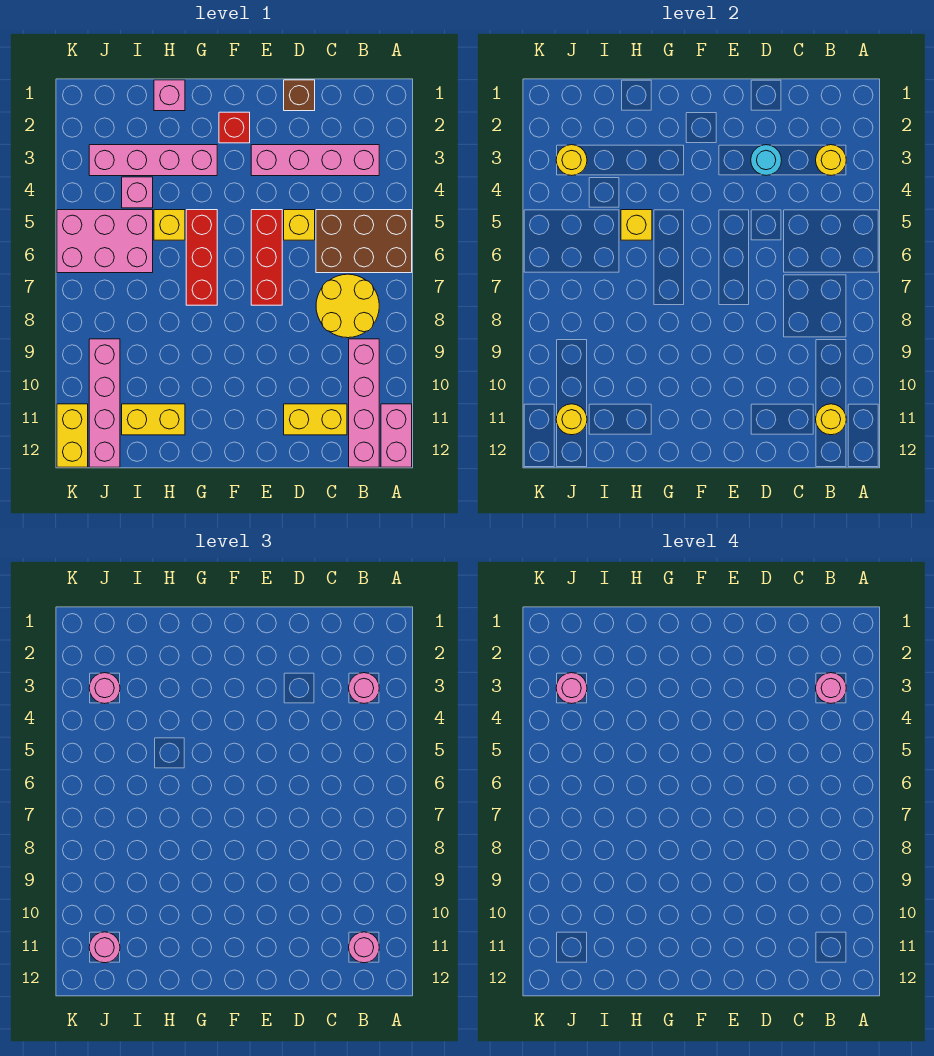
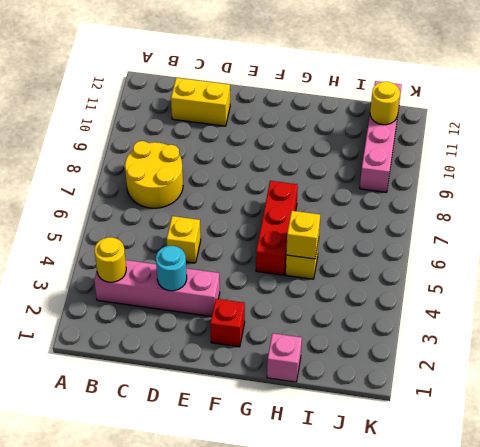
none -> brown 2x3 brick [316,210,412,273]
none -> pink 1x2 brick [381,404,412,467]
none -> pink 1x4 brick [349,339,379,467]
none -> brown 1x1 brick [284,80,315,111]

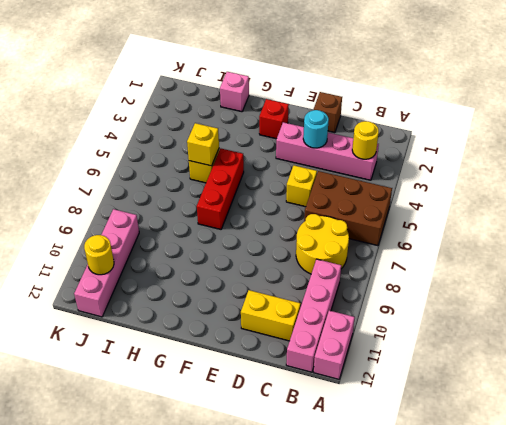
none -> red 1x3 brick [251,210,282,305]
none -> pink 1x4 brick [89,145,217,176]
none -> yellow 1x2 brick [122,404,185,435]
none -> pink 1x1 brick [122,177,153,208]

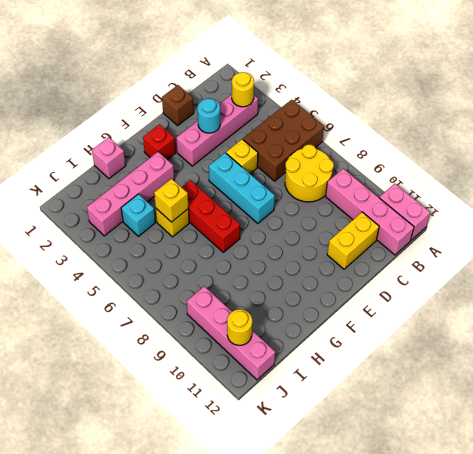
cyan 1x3 brick [209,153,275,223] -> red 1x3 brick [251,210,282,305]
cyan 1x1 brick [121,194,155,236] -> pink 1x1 brick [122,177,153,208]
none -> yellow 1x2 brick [122,404,185,435]
none -> pink 2x3 brick [57,210,153,273]
none -> yellow 1x2 brick [57,404,88,467]
none -> yellow 1x1 round brick [816,404,846,435]

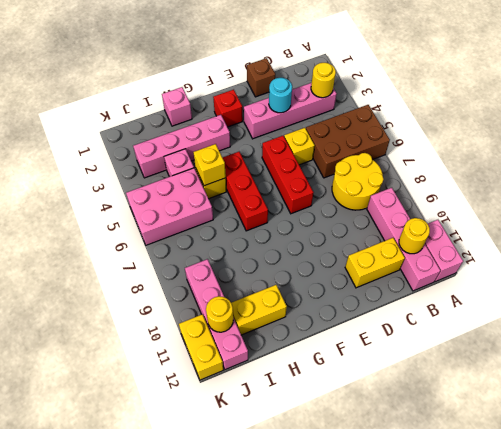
none -> yellow 1x1 round brick [556,145,587,176]
none -> pink 1x1 round brick [349,673,379,703]
none -> pink 1x1 round brick [349,932,379,963]
none -> pink 1x1 round brick [89,673,120,704]

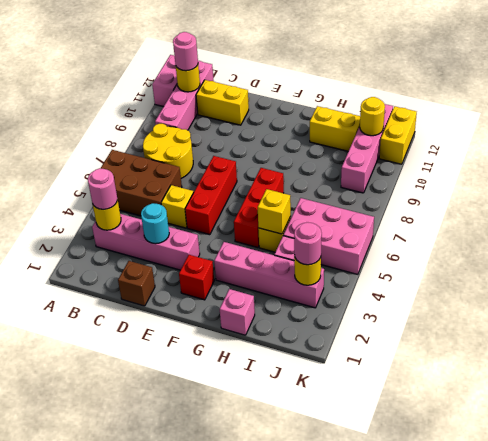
none -> pink 1x1 round brick [89,932,120,963]
none -> pink 1x1 round brick [816,673,846,703]
none -> pink 1x1 round brick [556,673,587,704]

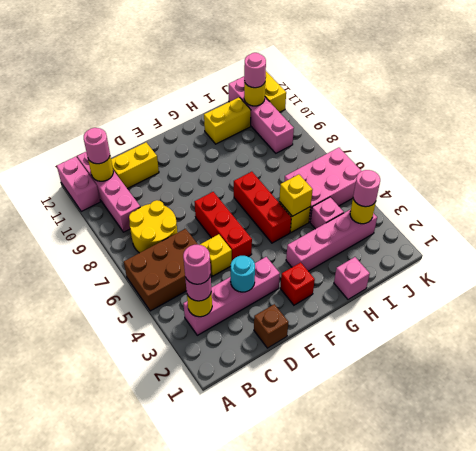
none -> pink 1x1 round brick [556,673,587,704]

